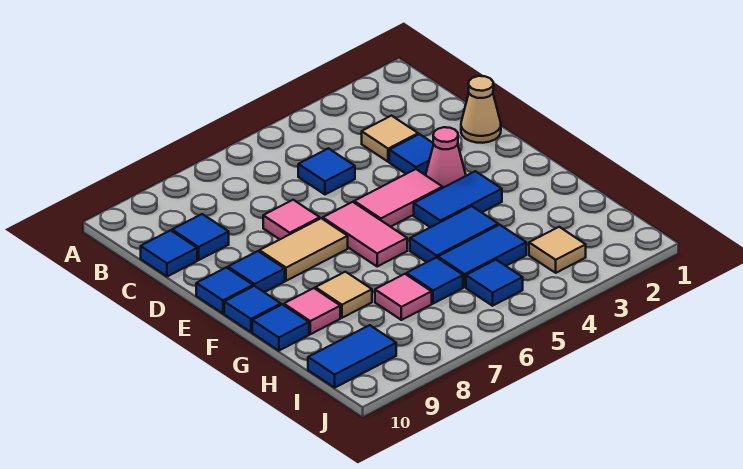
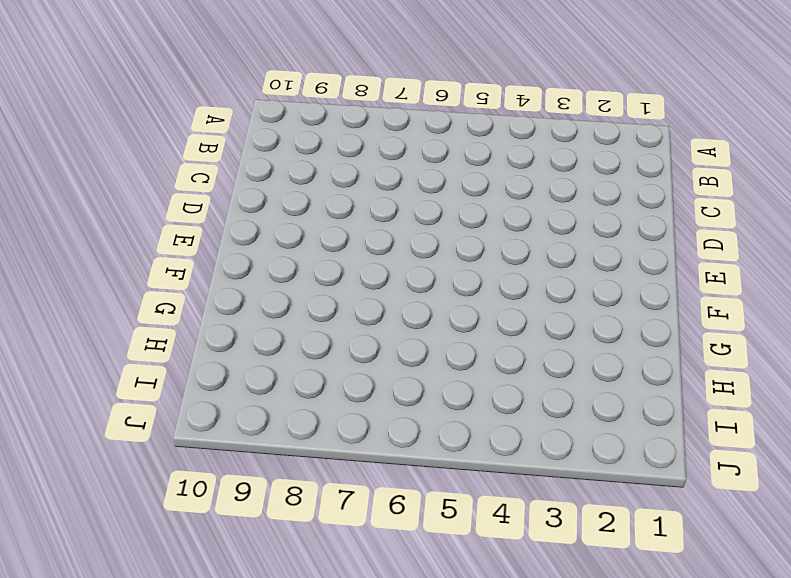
none -> tan 1x1 tile [362,116,418,162]
none -> blue 1x1 tile [298,148,355,195]
none -> blue 1x1 tile [172,214,229,260]

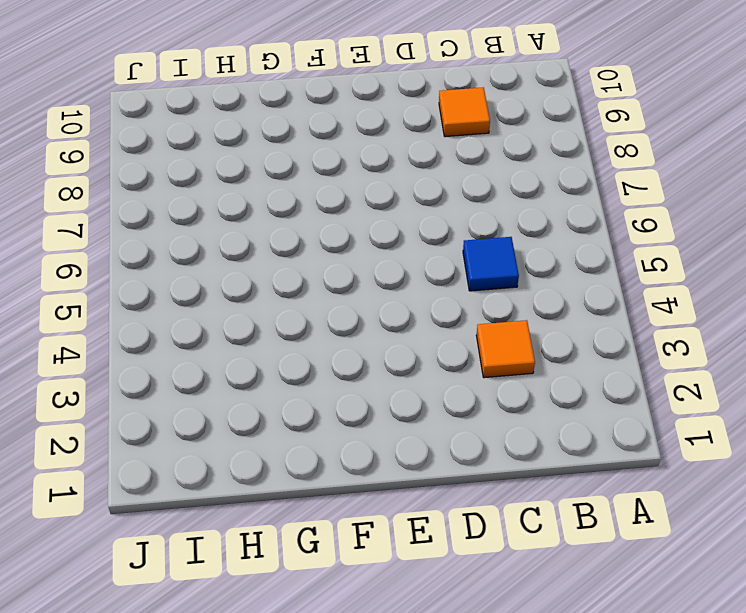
orange 1x1 tile [476,320,535,378] -> tan 1x1 tile [362,116,418,162]
orange 1x1 tile [439,87,490,137] -> blue 1x1 tile [172,214,229,260]
none -> blue 1x1 tile [141,230,197,277]
none -> tan 1x1 cone [461,76,501,143]
none -> blue 1x1 tile [389,134,434,175]

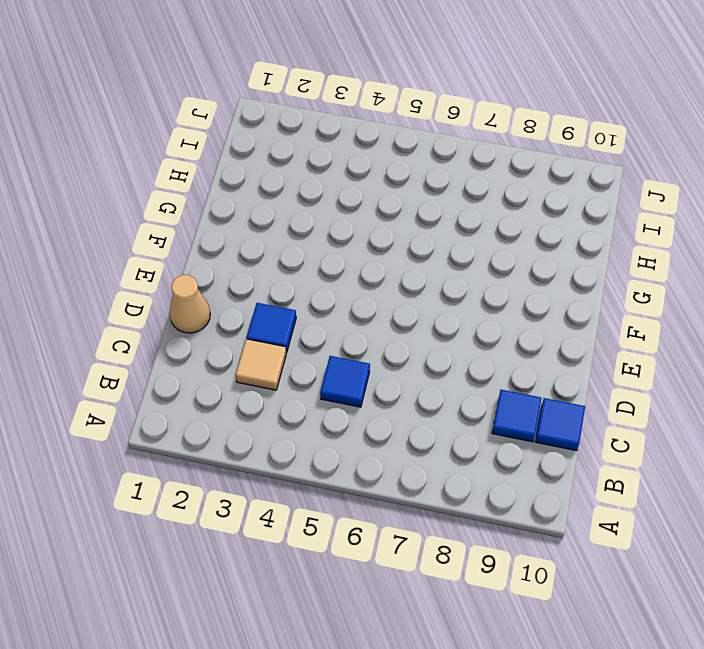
none -> pink 1x1 tile [263,200,320,239]
none -> pink 1x1 cone [426,127,466,188]
none -> pink 1x2 tile [354,169,442,227]

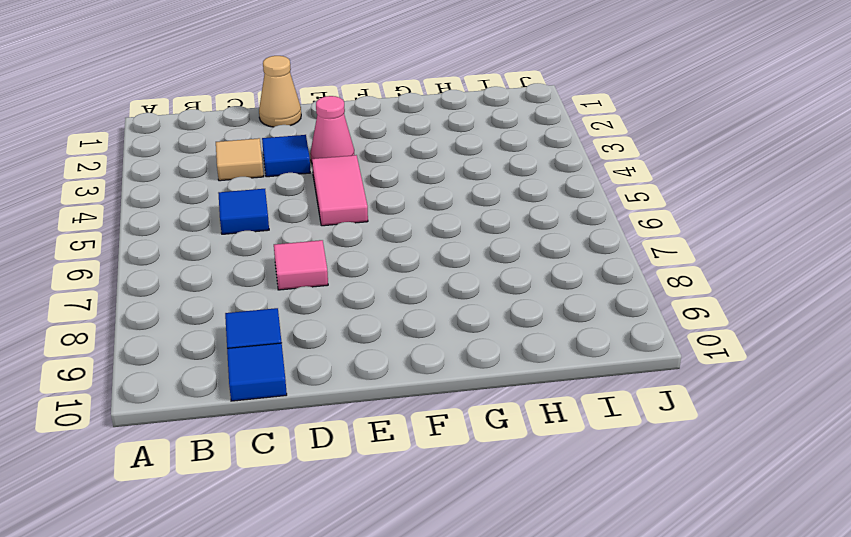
none -> pink 1x2 tile [323,202,407,266]
none -> tan 1x2 tile [260,218,348,281]
none -> blue 1x1 tile [228,251,285,292]

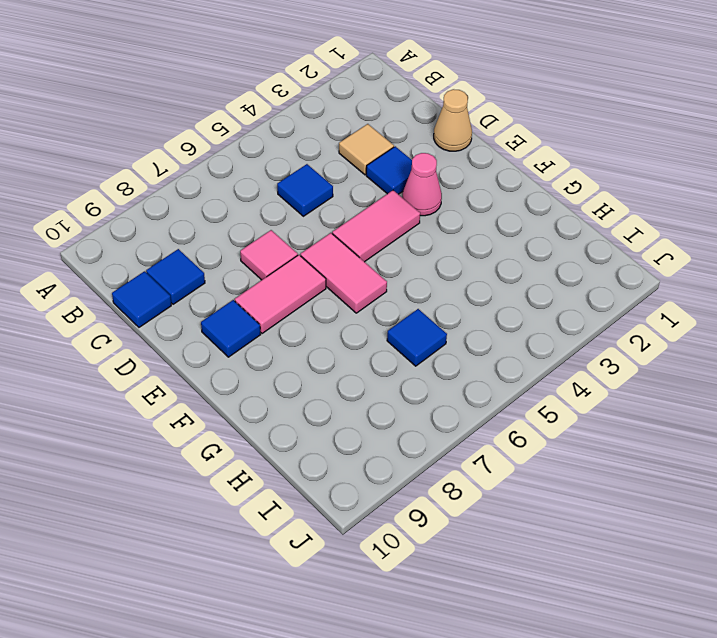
pink 1x2 tile [235,255,326,334] -> tan 1x2 tile [260,218,348,281]
none -> blue 1x1 tile [196,267,253,314]
none -> blue 1x2 tile [414,171,502,227]
none -> blue 1x1 tile [224,286,281,332]

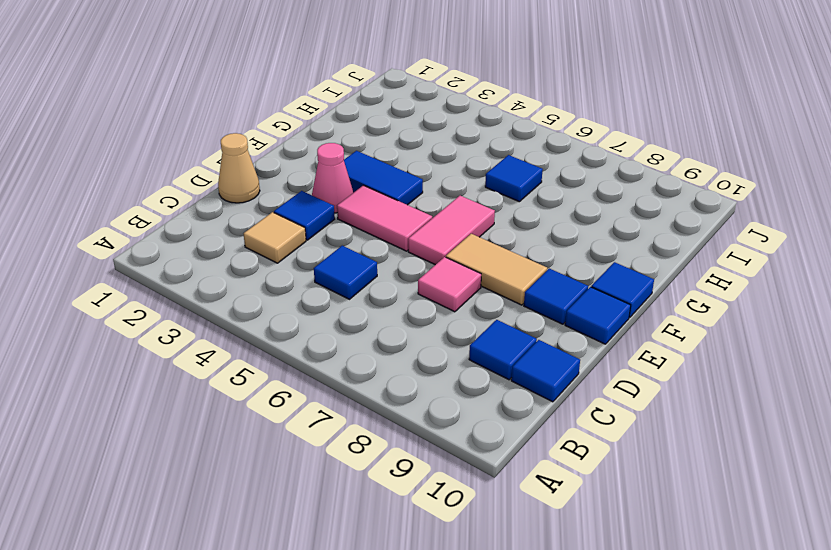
none -> blue 1x2 tile [410,206,498,262]
none -> tan 1x1 tile [315,272,372,318]
none -> pink 1x1 tile [284,288,340,334]

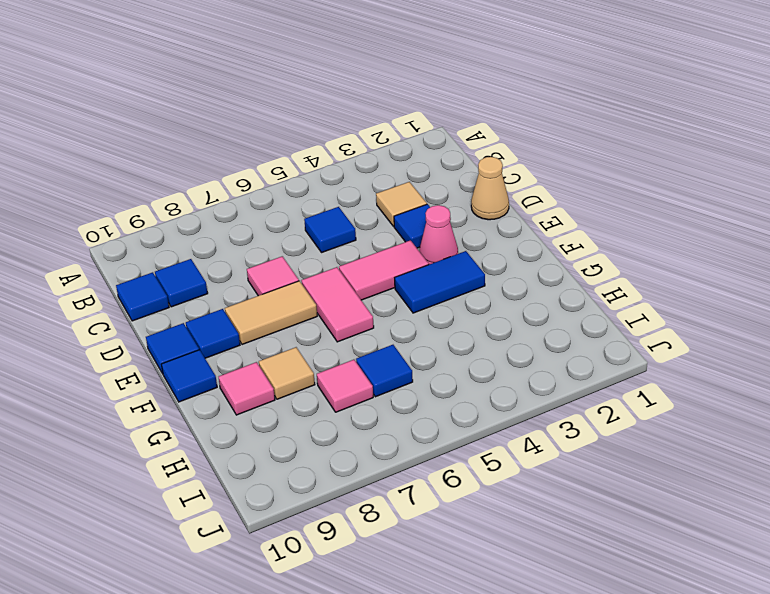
none -> blue 1x2 tile [410,206,498,262]
none -> blue 1x1 tile [252,304,309,351]
none -> blue 1x2 tile [438,225,526,287]

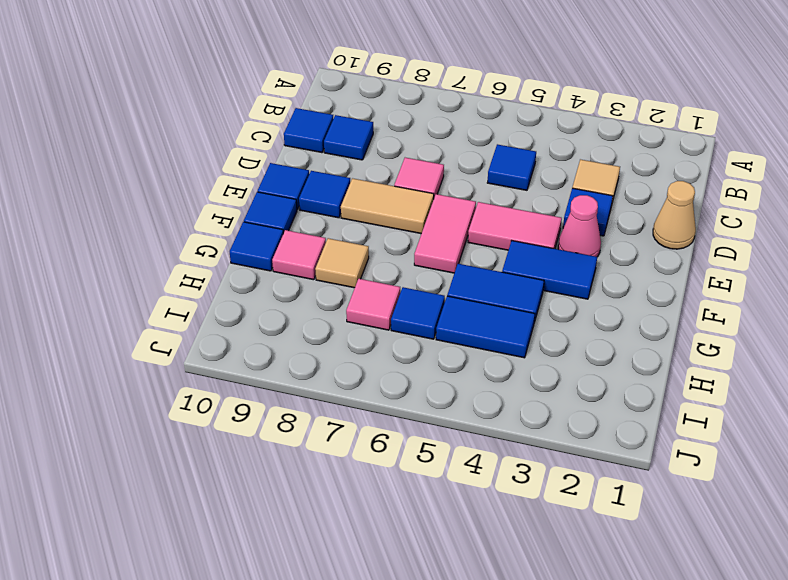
none -> tan 1x1 tile [529,227,586,273]
none -> blue 1x1 tile [466,260,523,306]
none -> blue 1x2 tile [308,325,396,388]

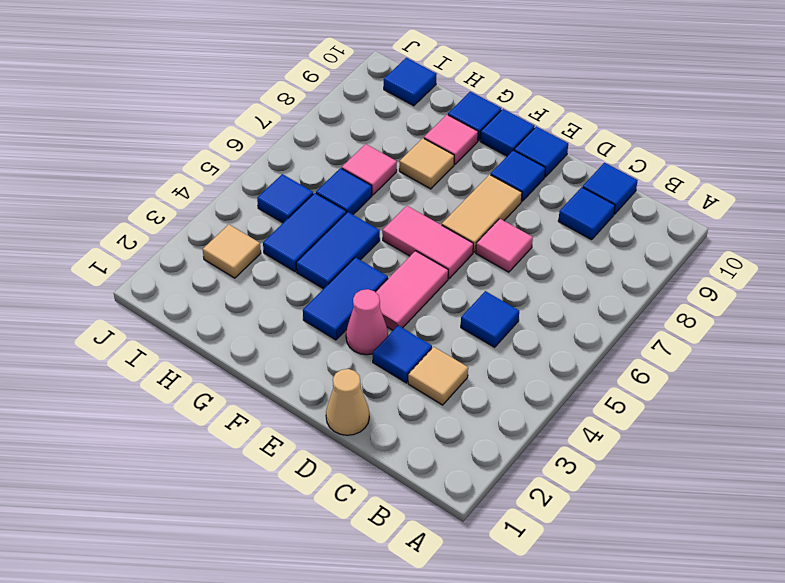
blue 1x1 tile [384,58,437,106] -> blue 1x2 tile [308,325,396,388]

